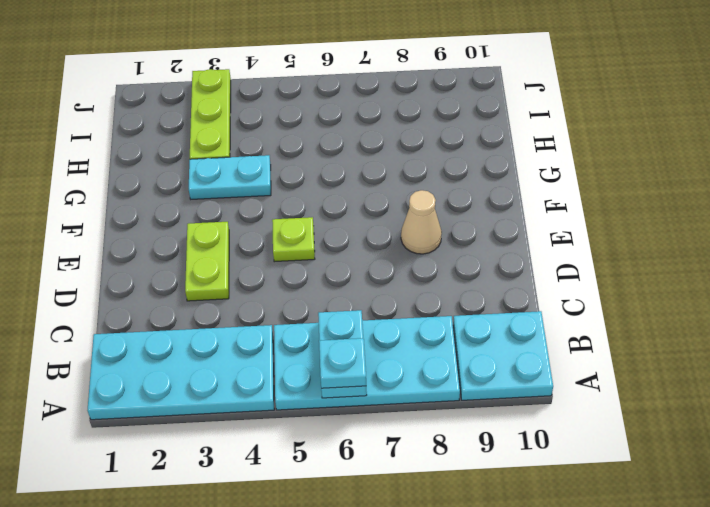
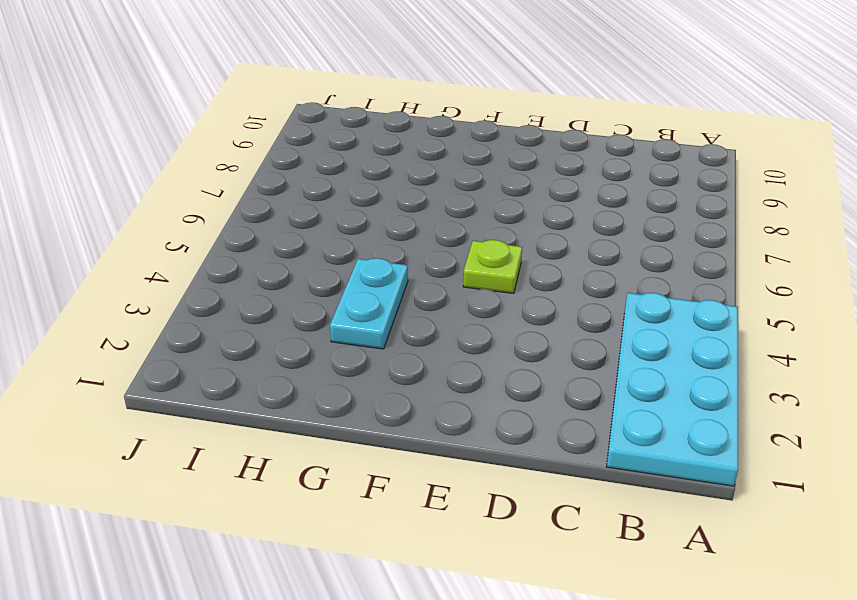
none -> cyan 2x4 plate [274,316,460,410]
none -> cyan 2x2 plate [453,311,553,400]

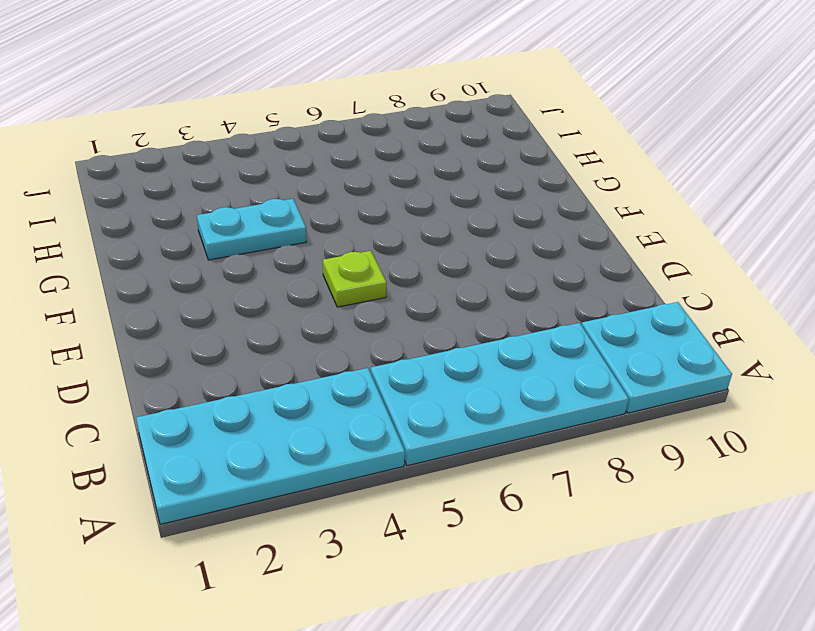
none -> lime 1x2 plate [185,222,229,301]
none -> tan 1x1 cone [401,190,442,254]

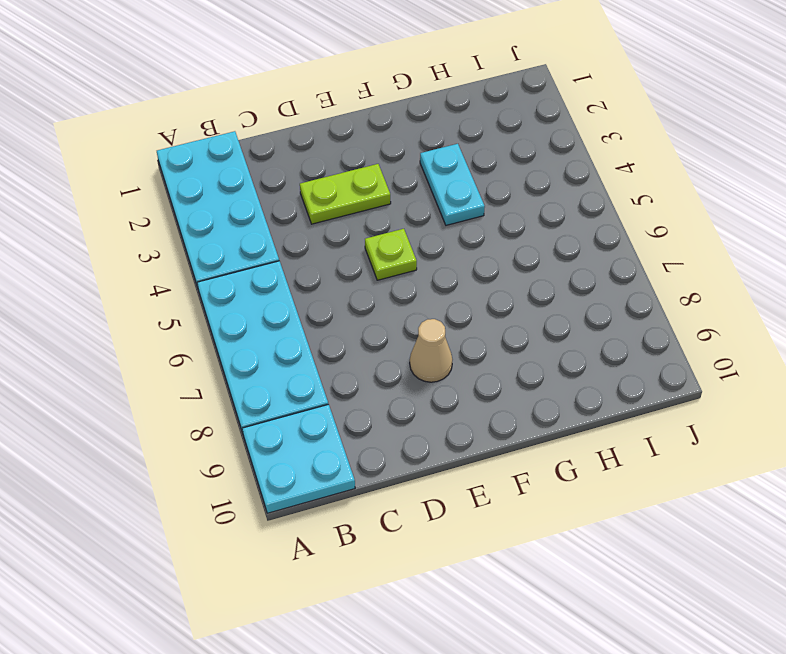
none -> lime 1x3 plate [190,69,231,159]
none -> cyan 1x2 plate [318,310,367,398]

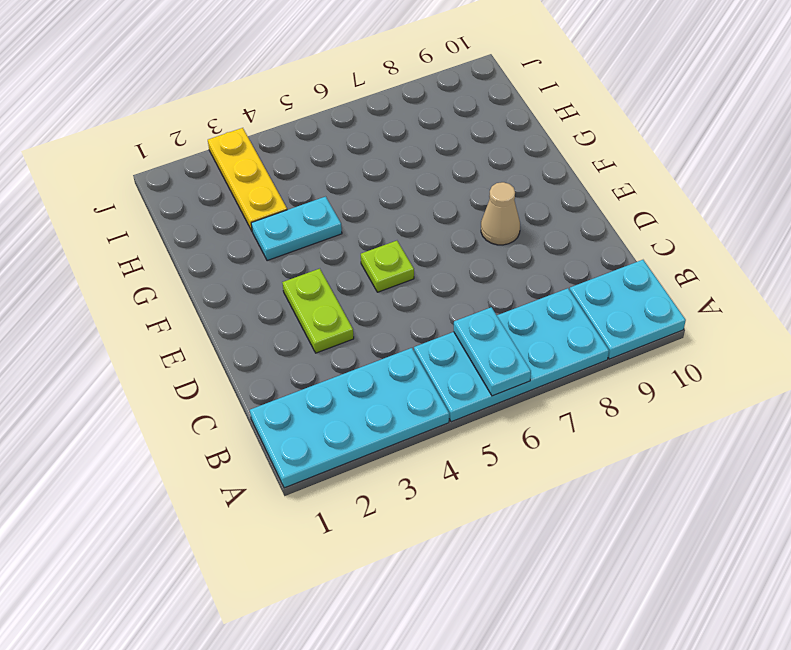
yellow 1x3 plate [208,128,287,231] -> lime 1x3 plate [190,69,231,159]
none -> cyan 1x1 plate [319,338,366,388]

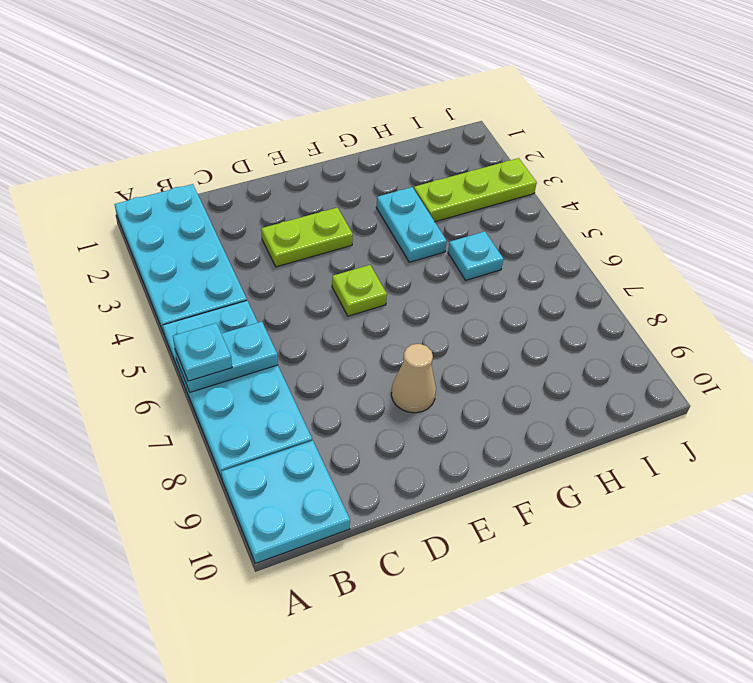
cyan 1x1 plate [448,231,503,280] -> none

